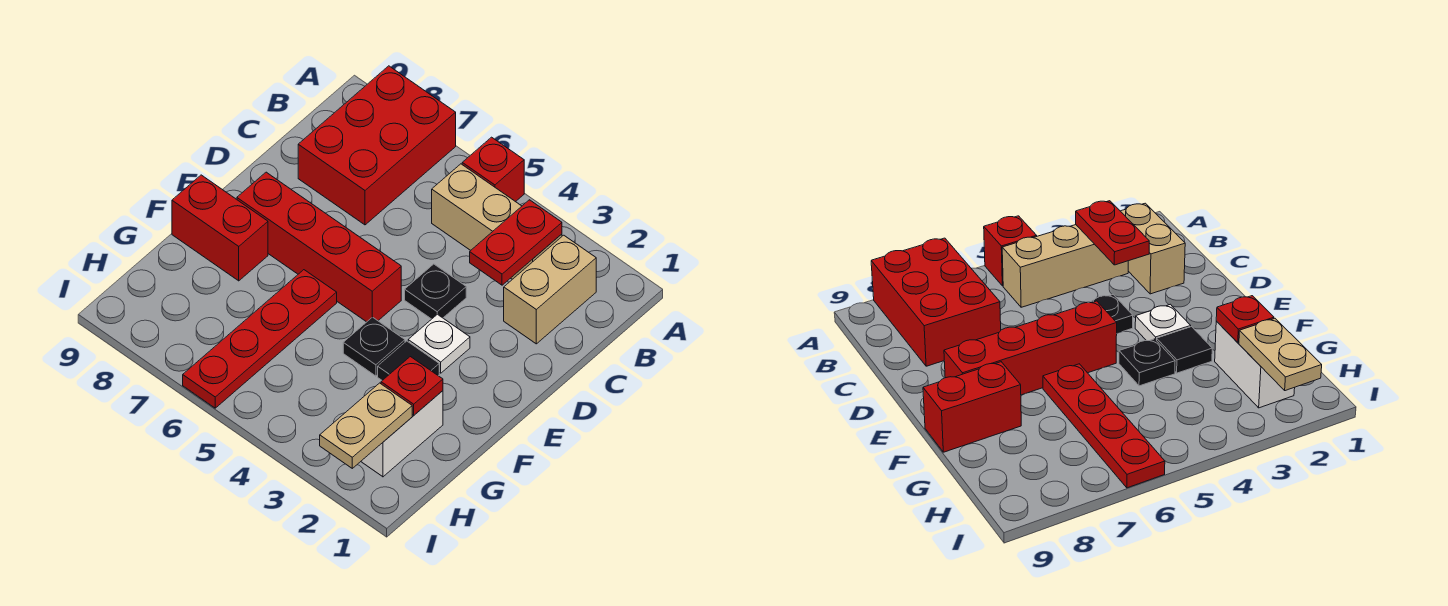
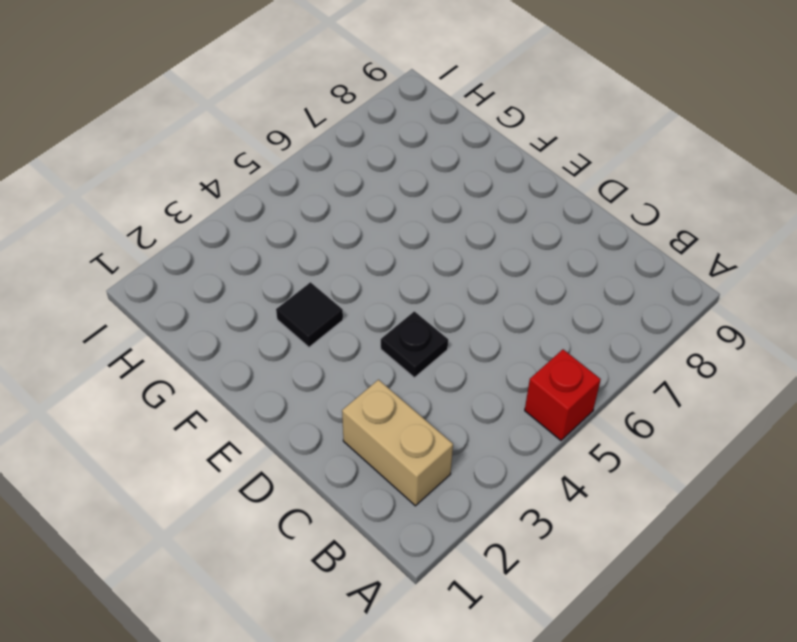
none -> red 2x3 brick [298,66,456,225]
none -> tan 1x3 brick [432,164,562,279]
none -> white 1x1 plate [408,314,470,373]

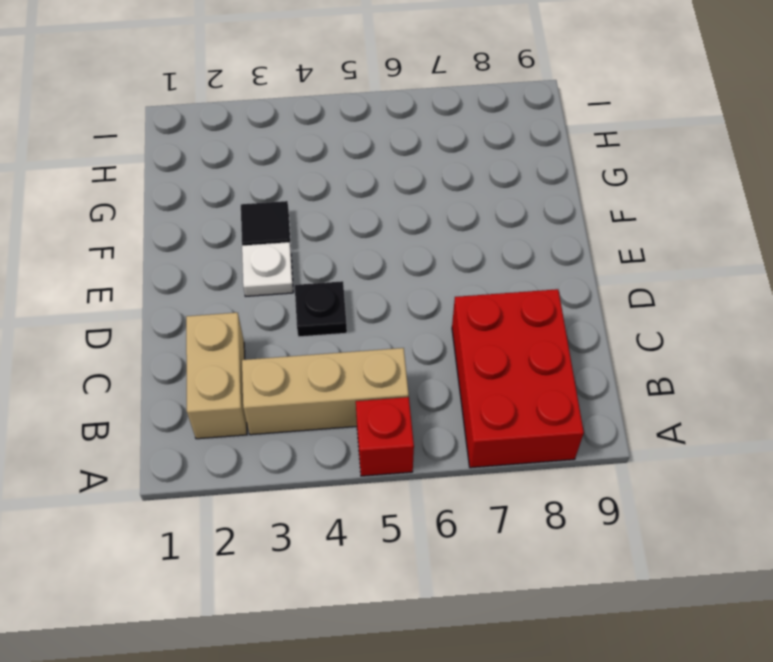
none -> red 1x4 brick [237,172,401,322]
none -> black 1x1 plate [343,317,405,376]
none -> red 1x4 plate [183,270,337,408]

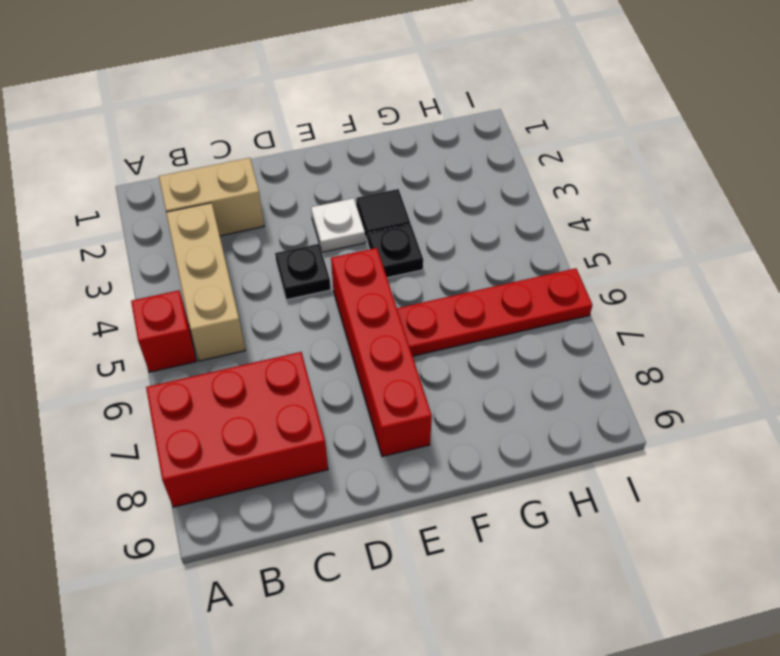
none -> red 1x2 brick [172,175,268,281]
none -> white 1x2 brick [361,391,443,477]
none -> red 1x2 plate [470,200,562,285]

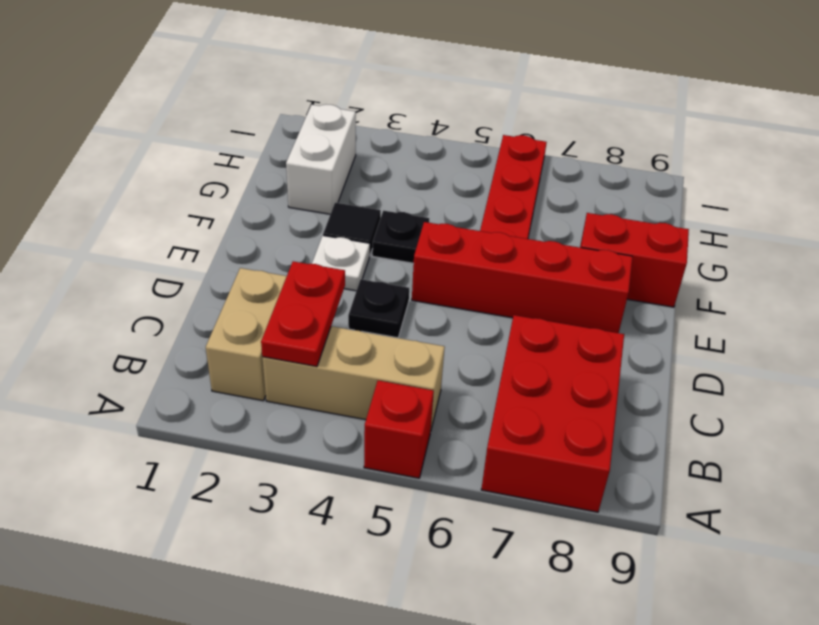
none -> red 1x1 plate [381,357,443,415]
none -> tan 1x2 plate [320,383,412,468]

